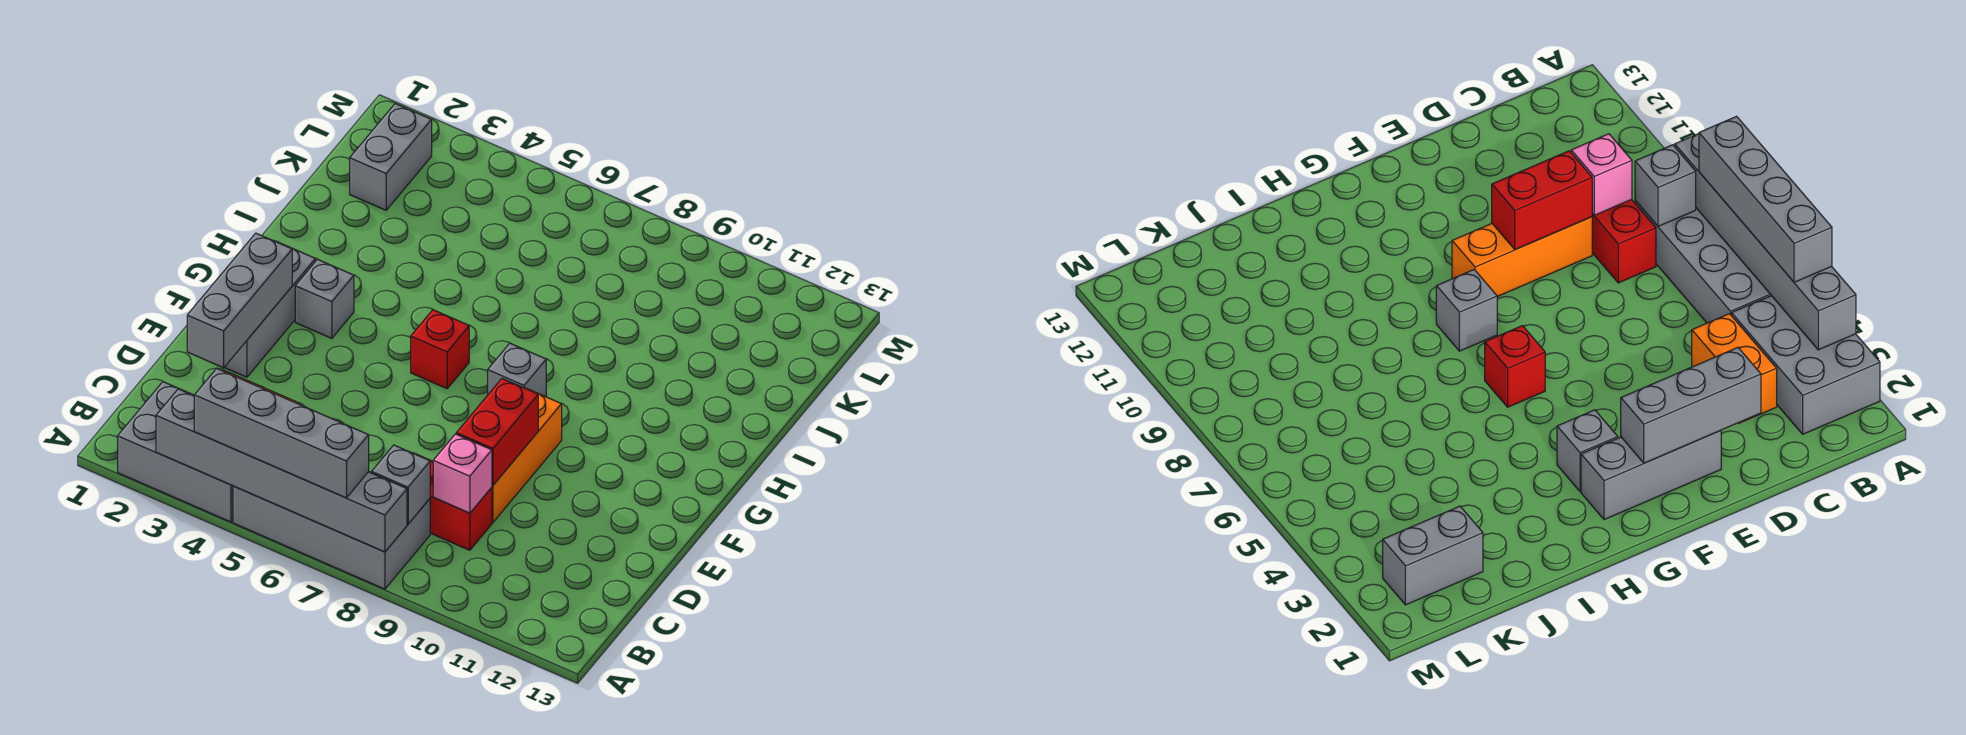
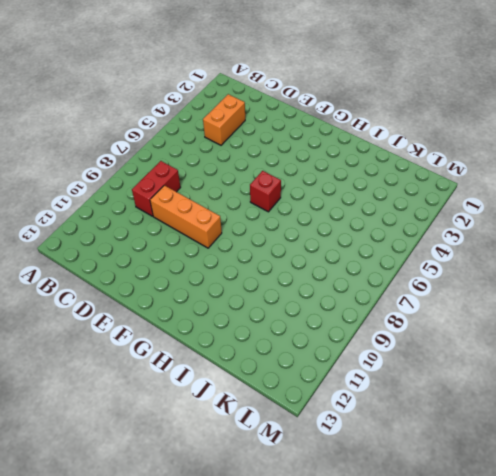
none -> grey 2x3 brick [118,382,233,522]
none -> grey 2x4 brick [233,472,430,589]
none -> grey 1x3 brick [224,243,316,377]

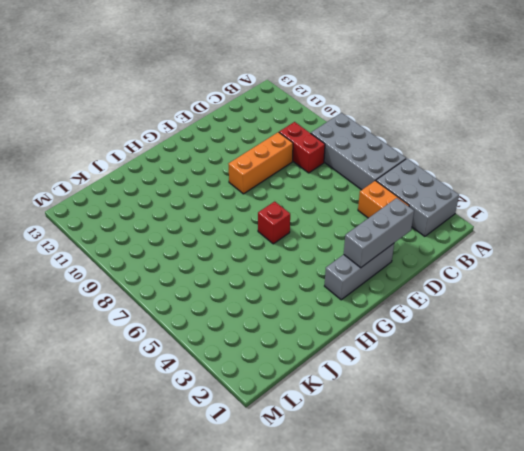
none -> grey 1x1 brick [295,259,354,338]
none -> grey 1x1 brick [488,343,546,397]
none -> grey 1x2 brick [350,104,432,210]

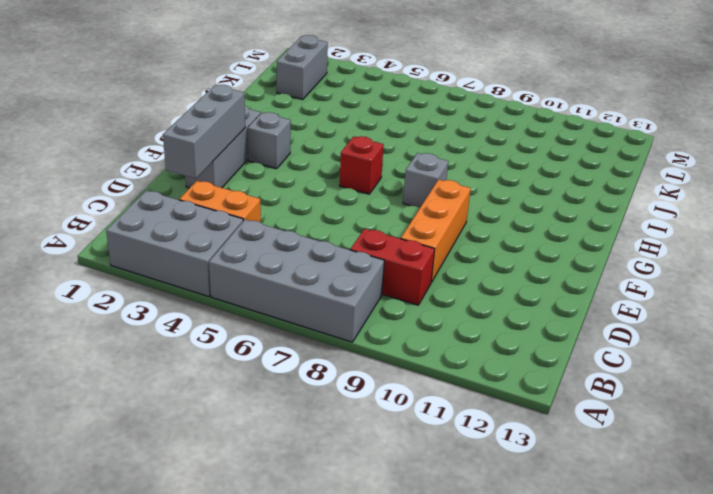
none -> grey 1x6 brick [156,389,407,552]
none -> grey 1x1 brick [372,445,430,524]
none -> pink 1x1 brick [433,434,492,513]

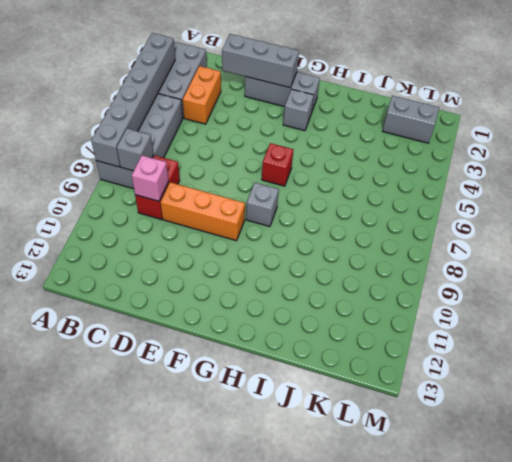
none -> red 1x2 brick [456,379,538,485]
none -> grey 1x4 brick [194,368,369,498]

